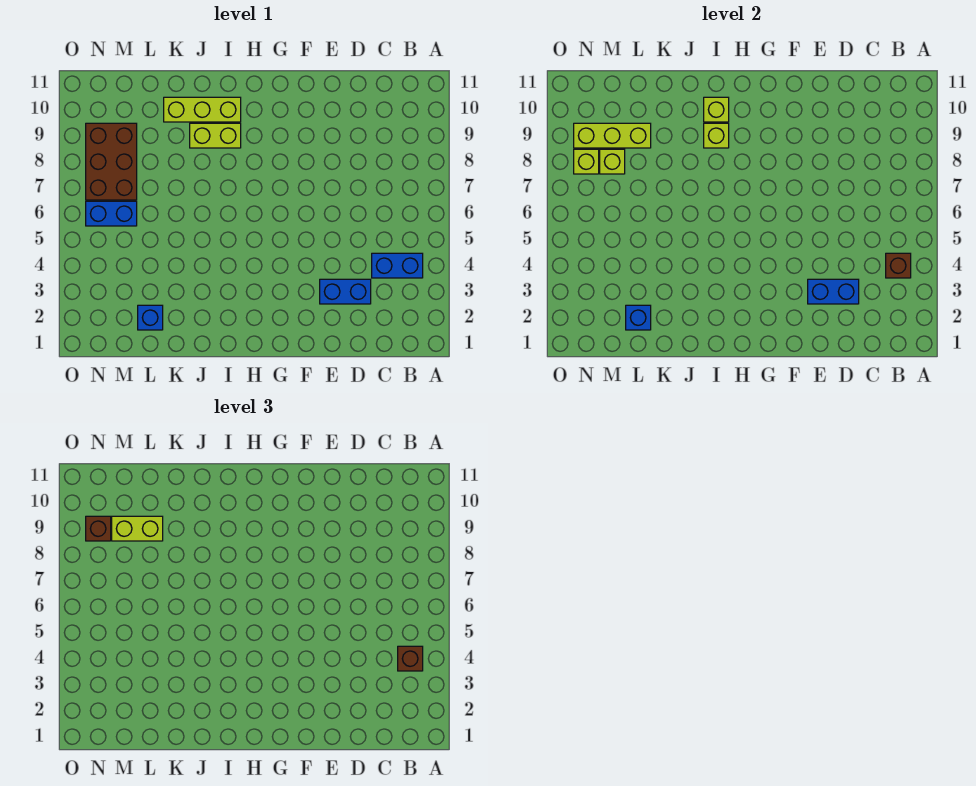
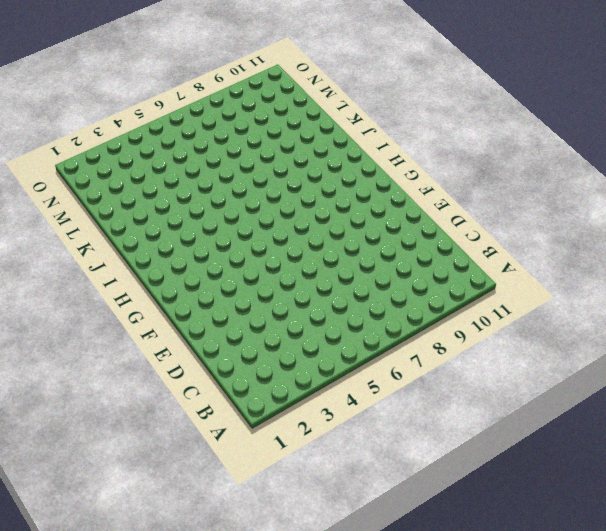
none -> blue 1x2 brick [372,253,423,278]
none -> blue 1x2 brick [320,279,371,304]
none -> lime 1x2 brick [190,123,241,148]

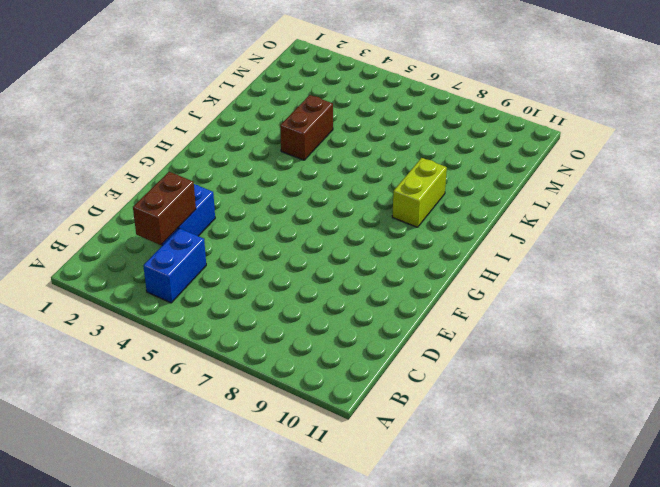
brown 1x2 brick [133,172,196,245] -> blue 1x2 brick [808,279,859,304]
brown 1x2 brick [280,95,333,160] -> none
none -> lime 1x3 brick [164,97,241,122]
none -> blue 1x1 brick [138,305,163,330]
none -> blue 1x2 brick [86,201,137,226]

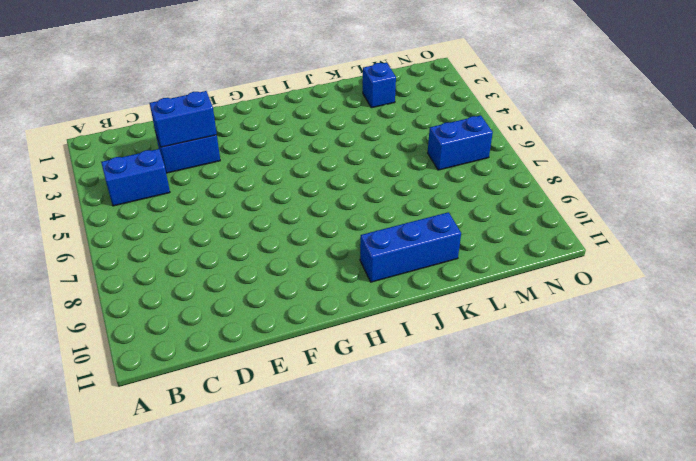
blue 1x3 brick [360,212,461,282] -> lime 1x3 brick [164,97,241,122]
none -> lime 1x2 brick [190,123,241,148]
none -> brown 2x3 brick [86,123,137,200]
none -> brown 1x1 brick [886,253,911,278]

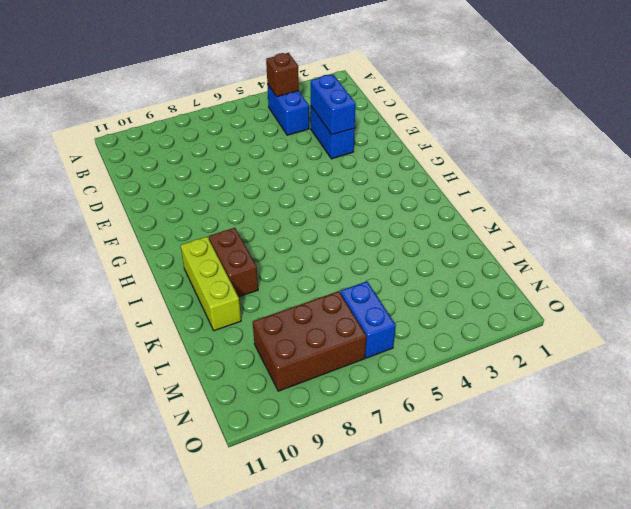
brown 1x2 brick [209,228,258,297] -> lime 1x2 brick [190,123,241,148]
none -> blue 1x1 brick [138,305,163,330]
none -> lime 1x1 brick [704,123,729,148]
none -> lime 1x1 brick [704,97,729,122]

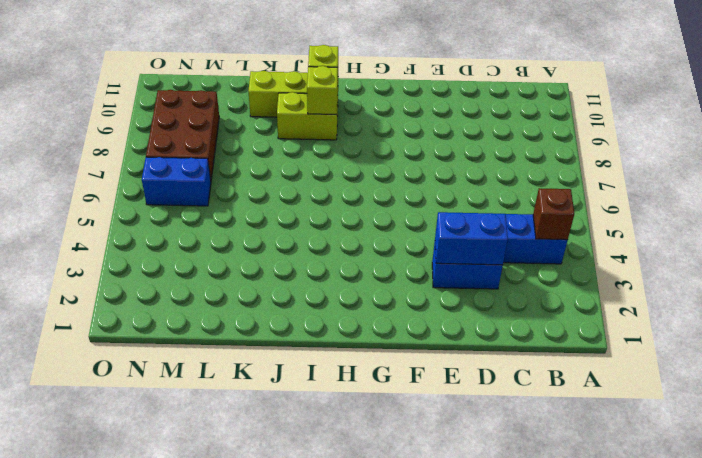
none -> blue 1x1 brick [138,305,163,330]
none -> blue 1x1 brick [626,305,651,330]
none -> lime 1x3 brick [574,123,651,148]

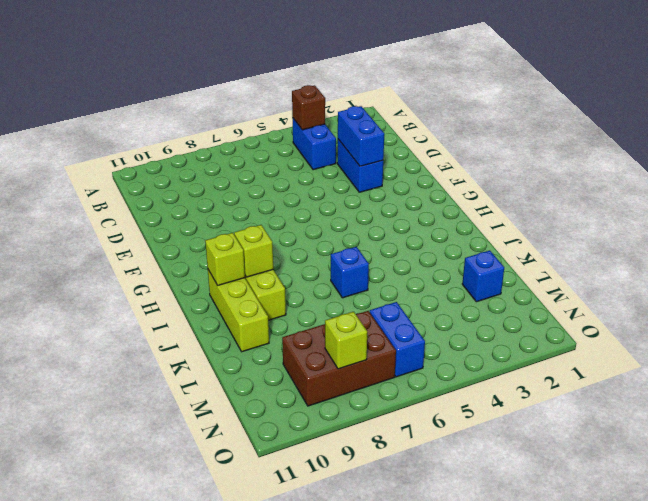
blue 1x1 brick [331,247,369,298] -> blue 1x1 brick moved to [626,305,651,330]
none -> lime 1x3 brick [574,123,651,148]
none -> lime 1x1 brick [600,149,625,174]
none -> brown 1x1 brick [398,646,423,671]

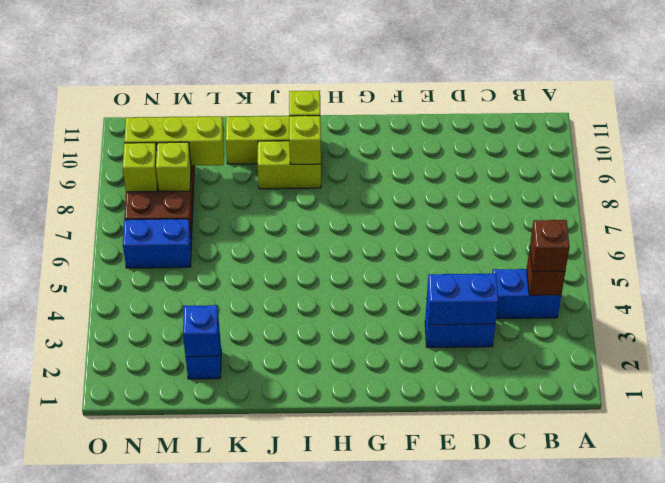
none -> lime 1x2 brick [112,516,163,541]
none -> brown 1x1 brick [86,516,111,541]

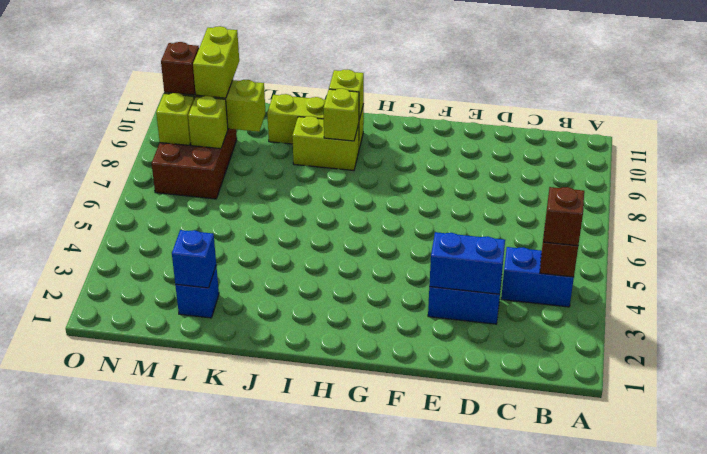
lime 1x2 brick [193,26,239,98] -> lime 1x2 brick turned to [112,516,163,541]
none -> blue 1x2 brick [86,201,137,226]

